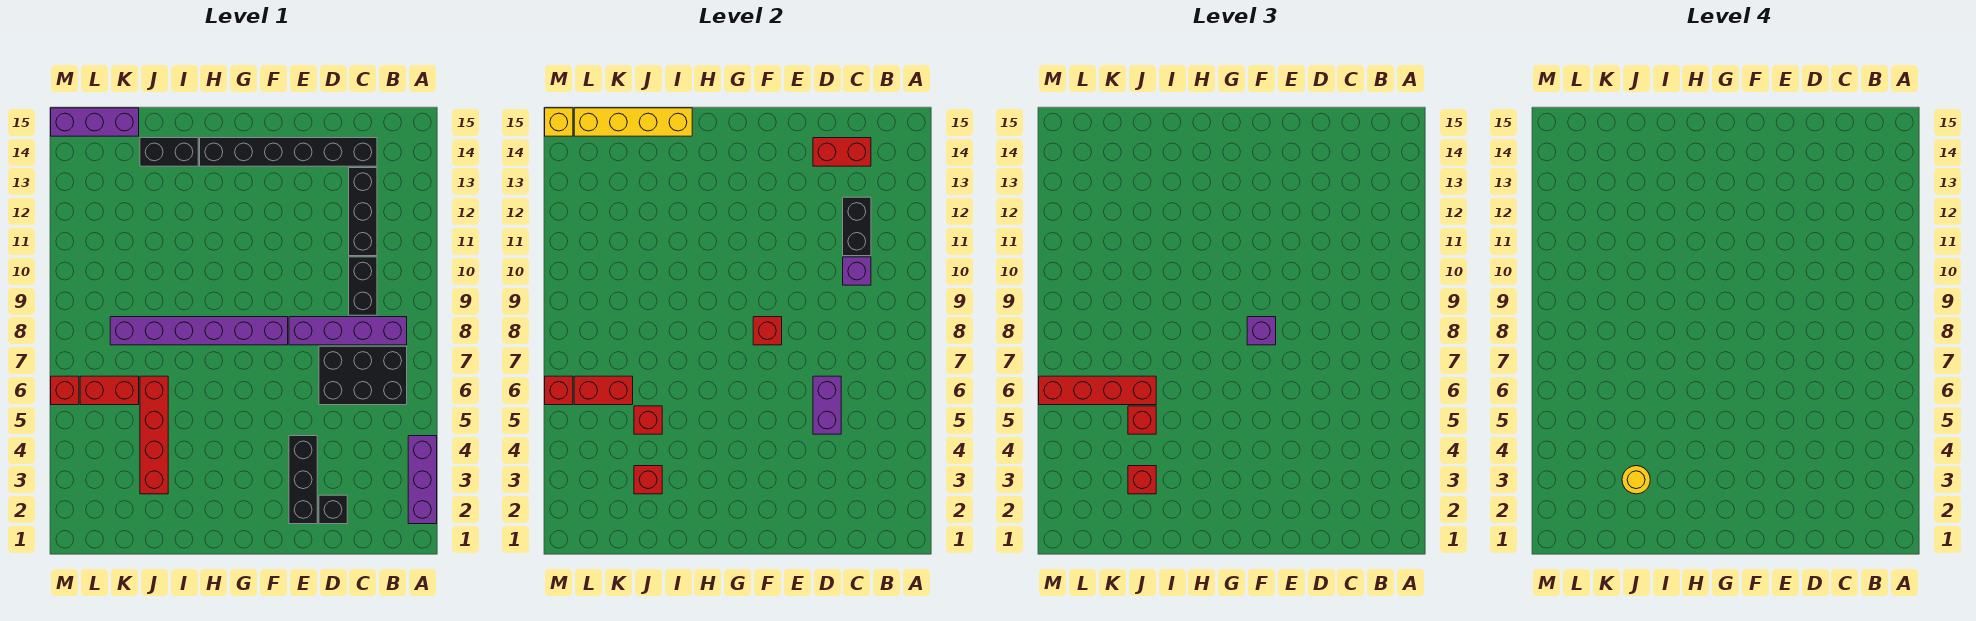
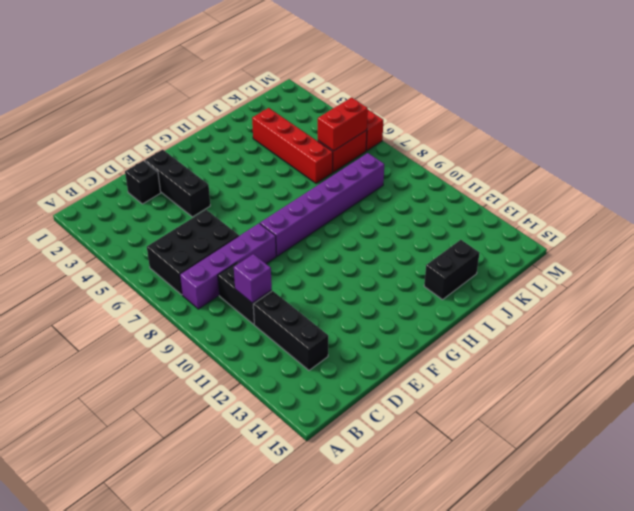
none -> purple 1x3 brick [408,436,437,524]
none -> black 1x6 brick [200,138,377,166]
none -> purple 1x3 brick [51,108,139,136]
none -> black 1x2 brick [843,197,871,256]

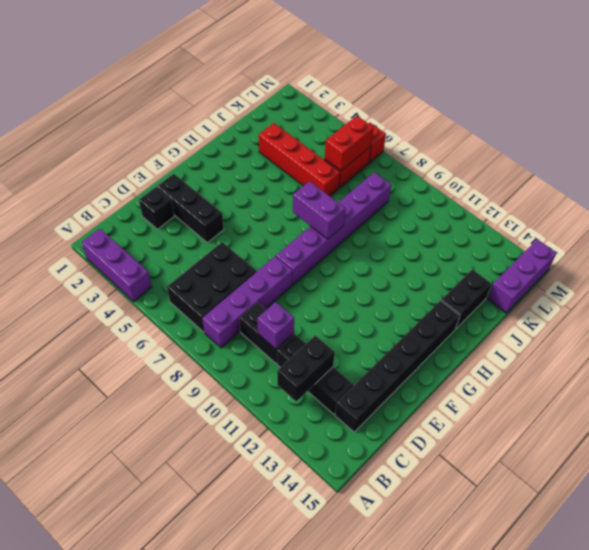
black 1x2 brick [277,335,335,401] -> black 1x2 brick turned to [843,197,871,256]
purple 1x2 brick [293,181,345,239] -> purple 1x2 brick moved to [813,376,841,434]
none -> red 1x2 brick [813,138,871,166]
none -> red 1x1 brick [753,317,782,345]
none -> yellow 1x4 brick [574,108,692,136]
none -> red 1x1 brick [634,466,662,494]

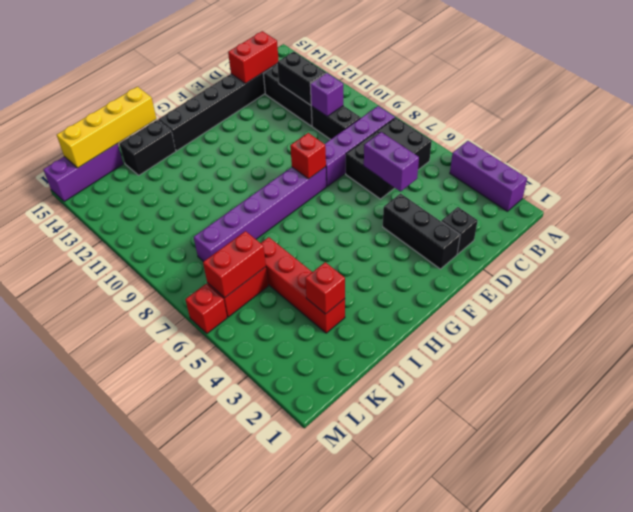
none -> red 1x1 brick [634,406,662,434]
none -> red 1x1 brick [545,376,573,405]
none -> yellow 1x1 brick [545,108,573,136]
none -> purple 1x1 brick [1247,317,1276,345]

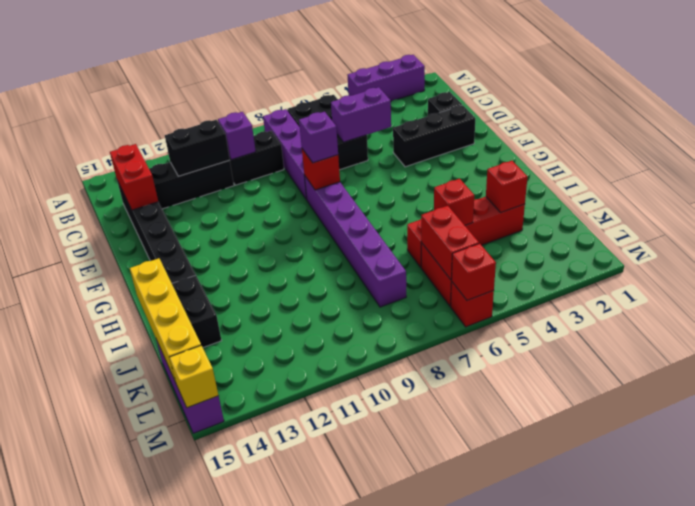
none -> red 1x1 brick [1128,466,1156,494]
none -> red 1x1 brick [1128,406,1156,434]
none -> red 1x4 brick [1039,376,1156,405]
none -> yellow 1x1 round brick [1622,466,1650,494]

